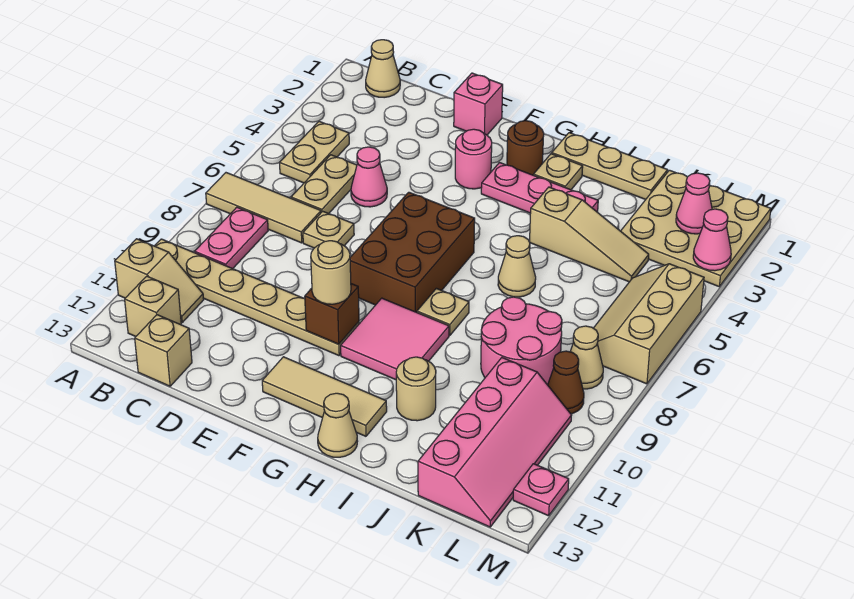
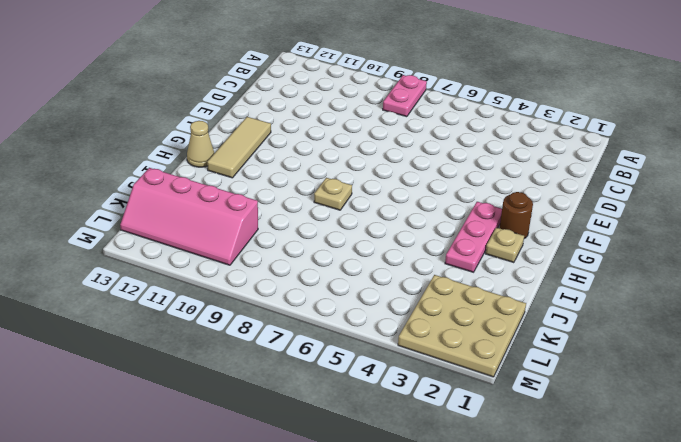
pink 1x2 plate [383,75,427,117] -> pink 1x2 plate turned to [195,207,268,269]
none -> tan 1x3 tile [206,173,321,243]
none -> tan 1x6 plate [155,239,359,356]
none -> tan 1x2 slope [115,239,204,322]
none -> tan 1x1 cone [366,40,400,98]

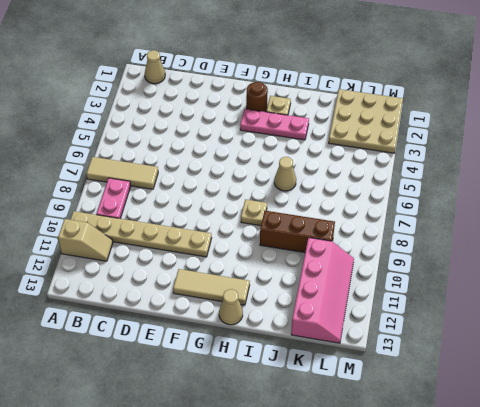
brown 1x3 brick [260,211,335,253] -> pink 2x2 round brick [481,297,562,385]
none -> tan 1x2 plate [280,121,349,183]
none -> tan 1x1 brick [125,276,181,336]
none -> tan 1x2 plate [291,155,357,214]
none -> tan 1x1 brick [135,315,192,386]

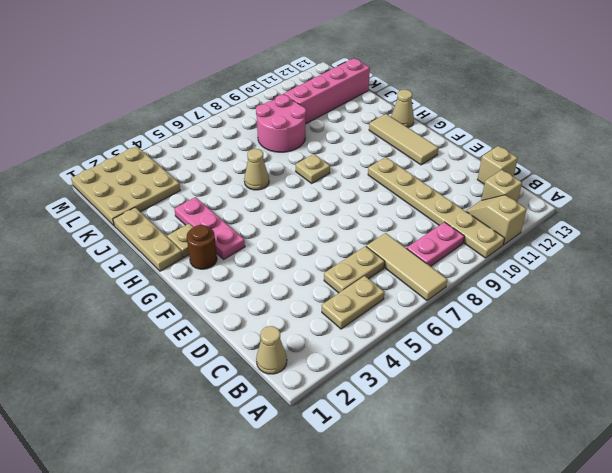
none -> pink 1x1 cone [351,147,387,207]
none -> tan 1x1 plate [303,211,354,248]
none -> pink 1x1 brick [454,73,503,135]
none -> pink 1x1 round brick [455,129,492,189]

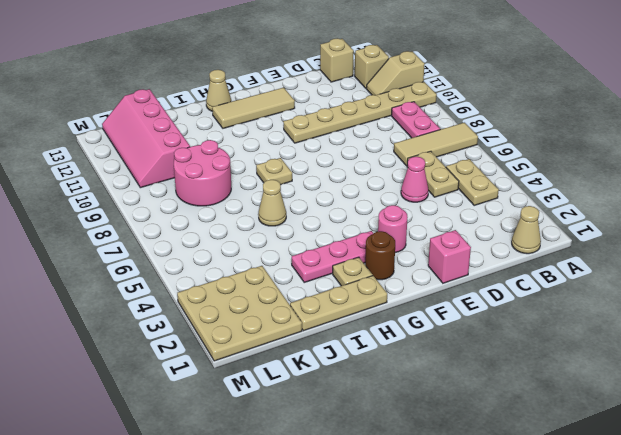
none -> tan 1x1 plate [303,211,354,248]
none -> brown 2x3 brick [350,192,475,312]
none -> pink 2x2 tile [341,298,449,380]
none -> tan 1x3 slope [530,187,649,282]

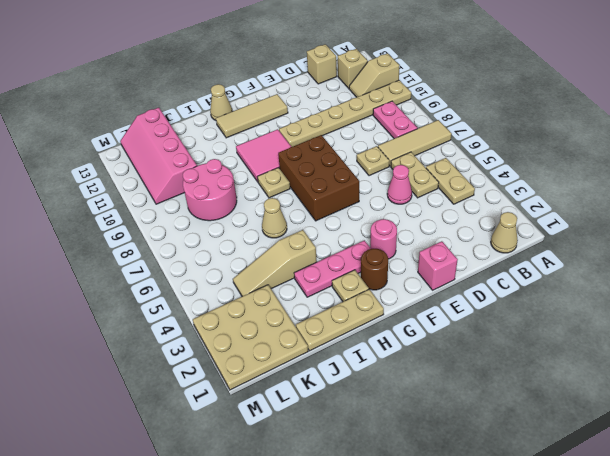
none -> tan 1x1 round brick [396,357,436,421]
none -> tan 2x3 slope [594,264,704,384]
none -> tan 1x1 cone [570,326,603,389]
none -> brown 1x1 cone [548,351,584,414]

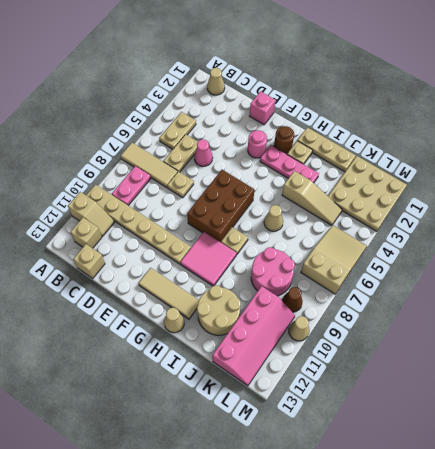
tan 2x2 round brick [197,285,241,335] -> tan 1x1 round brick [396,357,436,421]
tan 2x3 slope [301,225,367,294] -> tan 2x3 slope turned to [594,264,704,384]
tan 1x1 cone [289,316,309,341] -> tan 1x1 cone moved to [570,326,603,389]
none -> pink 1x1 plate [513,464,569,516]
none -> brown 1x1 brick [305,284,359,344]
none -> pink 1x1 cone [676,173,712,234]
none -> pink 1x1 cone [693,209,731,271]

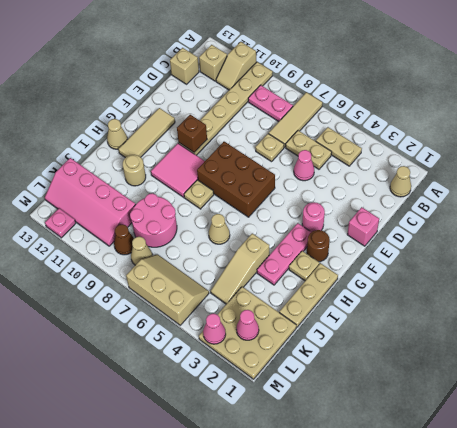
none -> tan 1x1 round brick [311,241,351,304]

